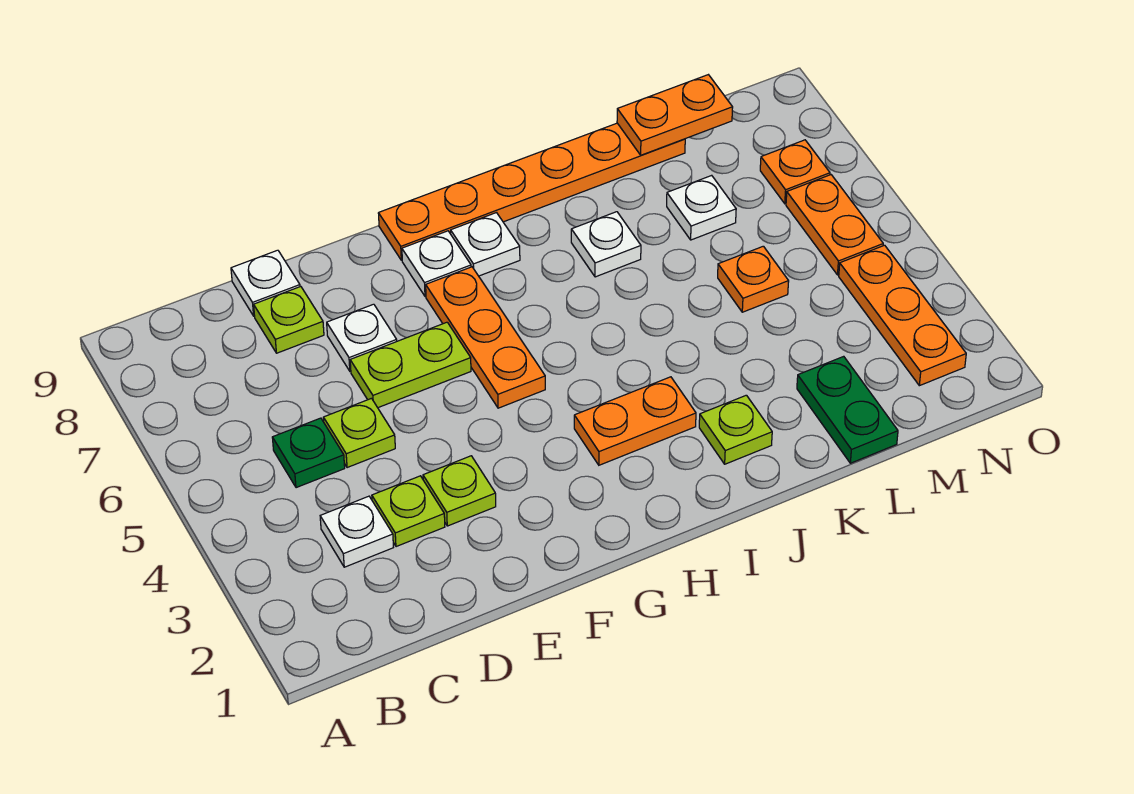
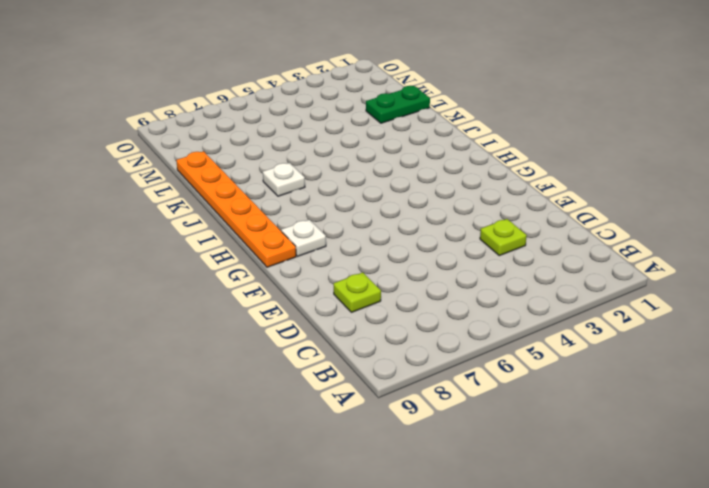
none -> white 1x1 plate [320,496,393,567]
none -> green 1x1 plate [272,418,345,488]
none -> lime 1x1 plate [323,398,395,468]

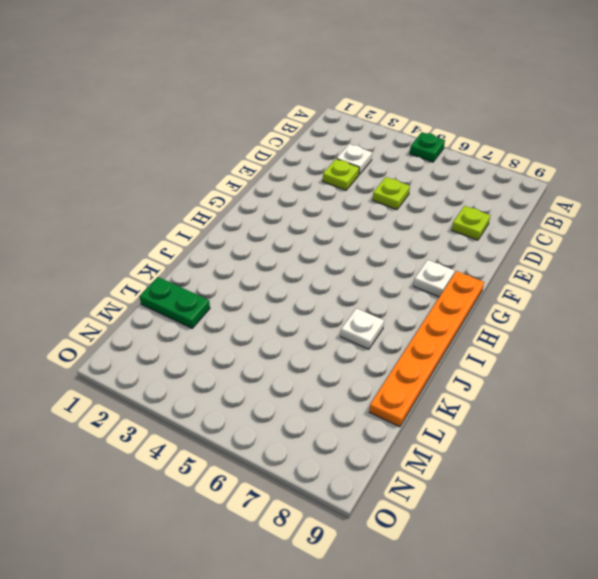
green 1x1 plate [410,132,445,162] -> green 1x1 plate moved to [272,418,345,488]
none -> white 1x1 plate [231,250,300,316]
none -> lime 1x1 plate [423,456,496,526]
none -> lime 1x2 plate [350,322,471,408]

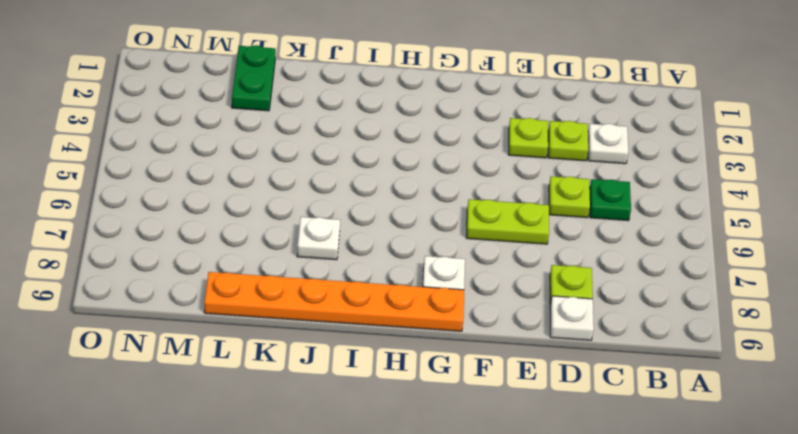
none -> white 1x1 plate [327,304,397,371]
none -> orange 1x3 plate [426,267,545,408]
none -> orange 1x2 plate [574,377,696,465]

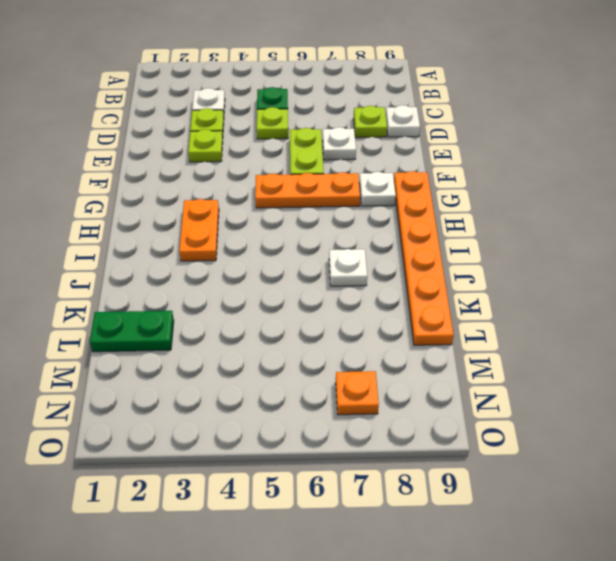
none -> white 1x1 plate [451,213,520,276]
none -> lime 1x1 plate [699,395,772,464]
none -> orange 1x1 plate [718,246,789,312]

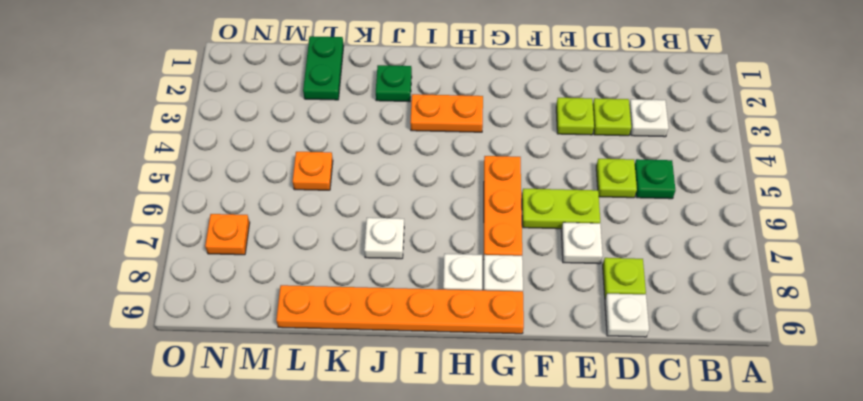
green 1x1 plate [376,65,412,102] -> lime 1x1 plate [699,395,772,464]
none -> white 1x1 plate [667,175,736,240]
none -> orange 1x3 plate [839,245,966,386]
none -> orange 1x2 plate [786,175,883,275]

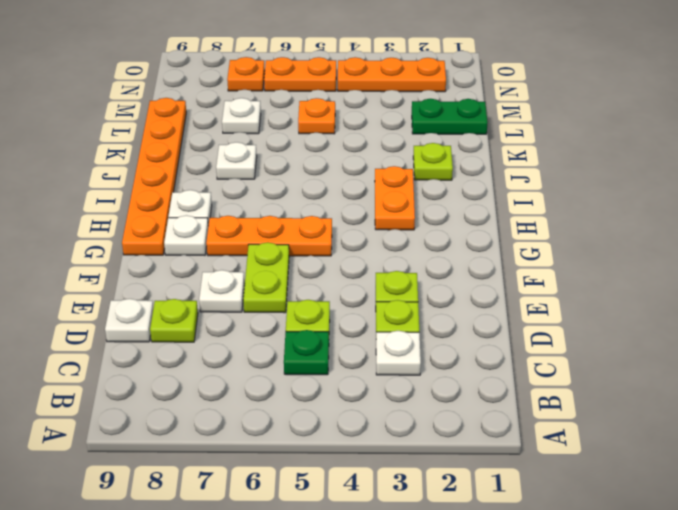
none -> orange 1x2 plate [617,75,733,155]

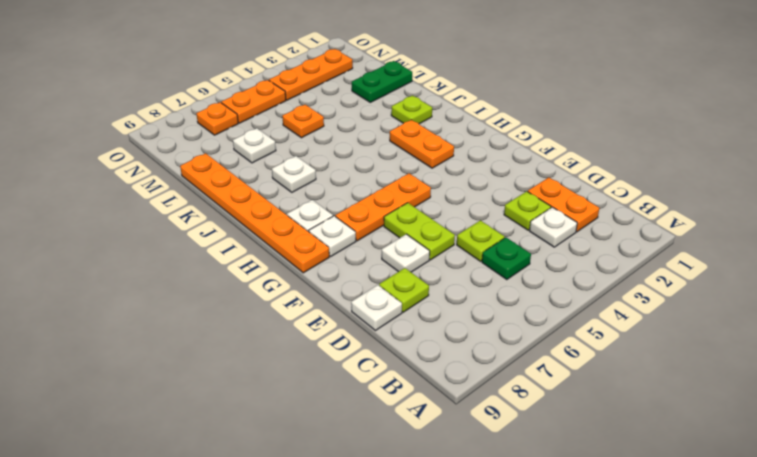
orange 1x2 plate [528,178,599,232] -> orange 1x2 plate moved to [617,75,733,155]
none -> lime 1x1 plate [423,456,496,526]

